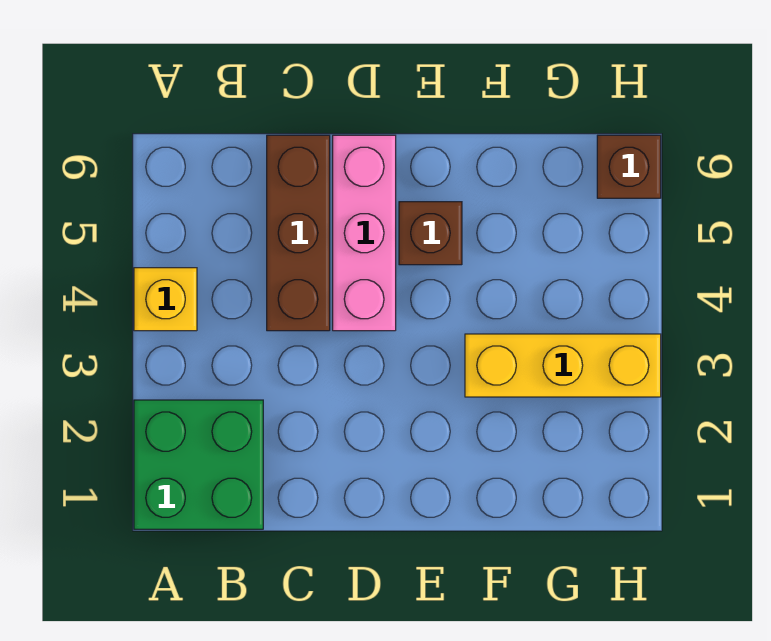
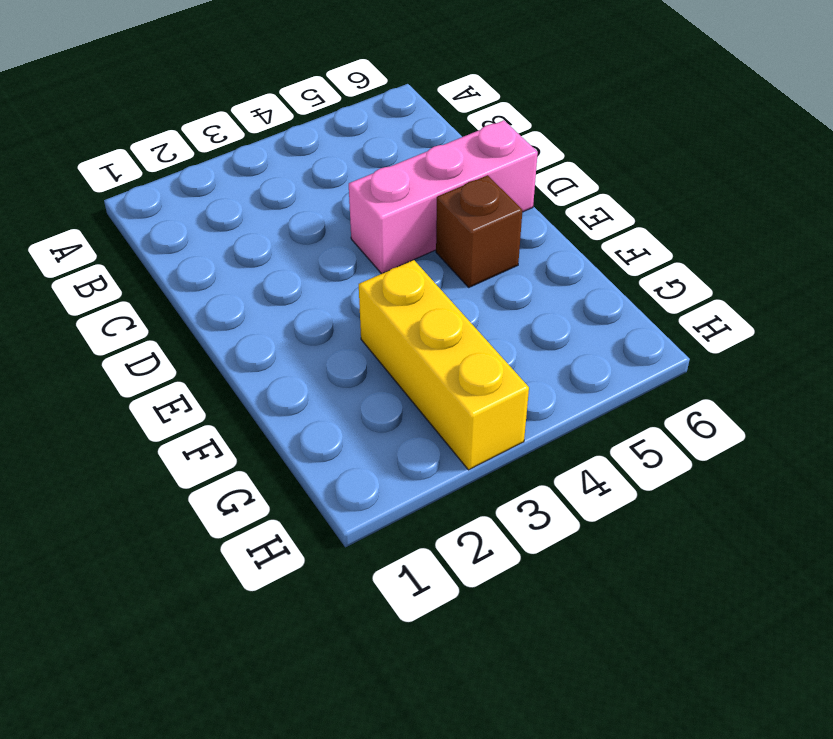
none -> green 2x2 brick [134,400,263,529]
none -> yellow 1x1 brick [134,268,197,331]

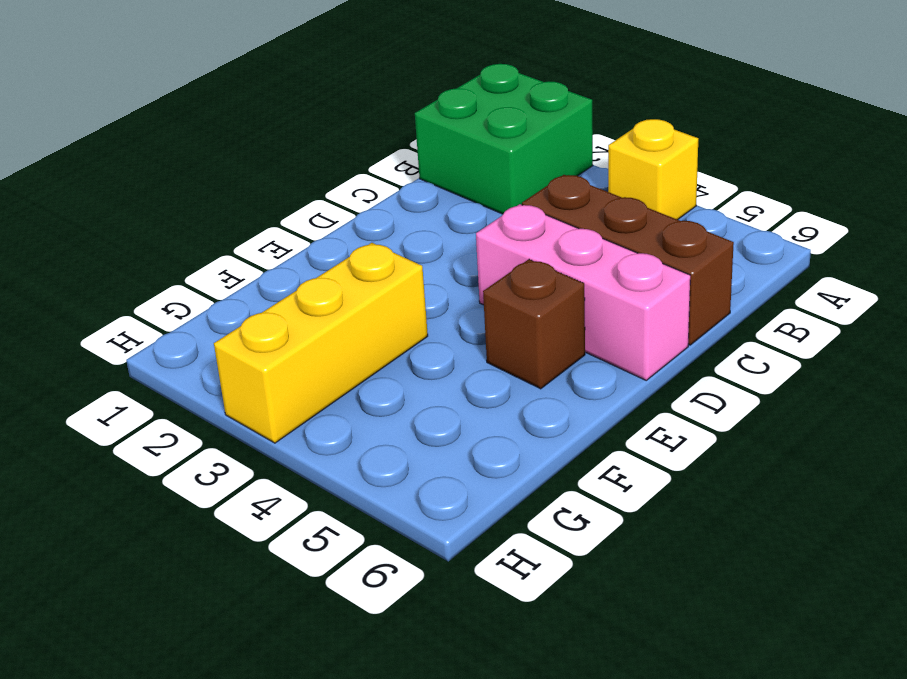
none -> brown 1x1 brick [597,135,661,198]

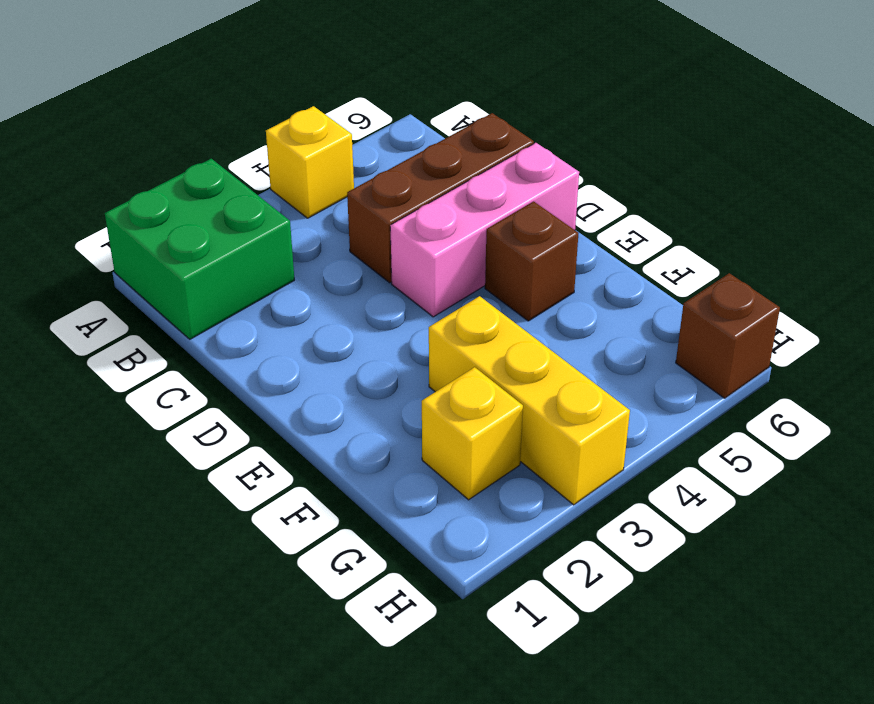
yellow 1x1 brick [422,367,523,500] -> none

